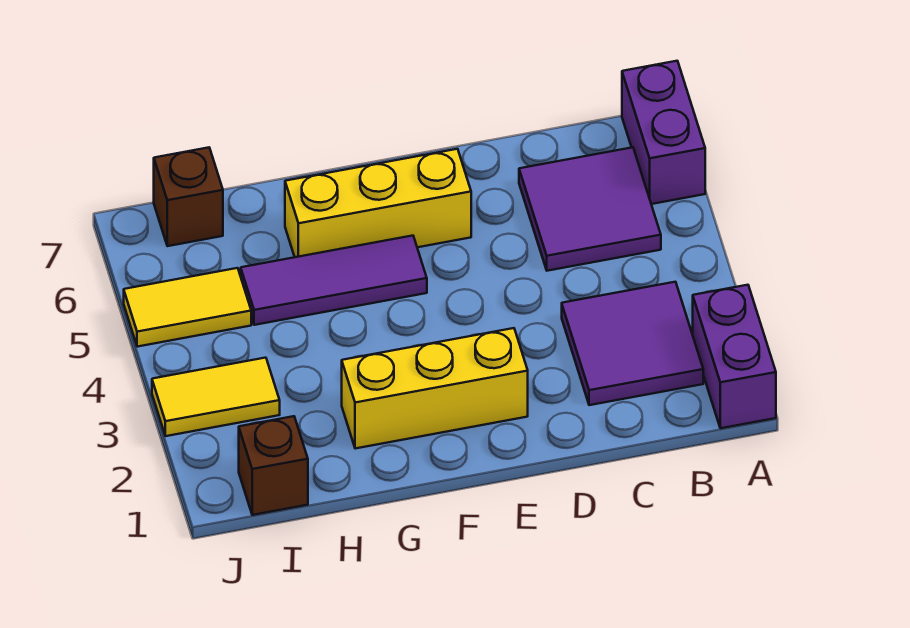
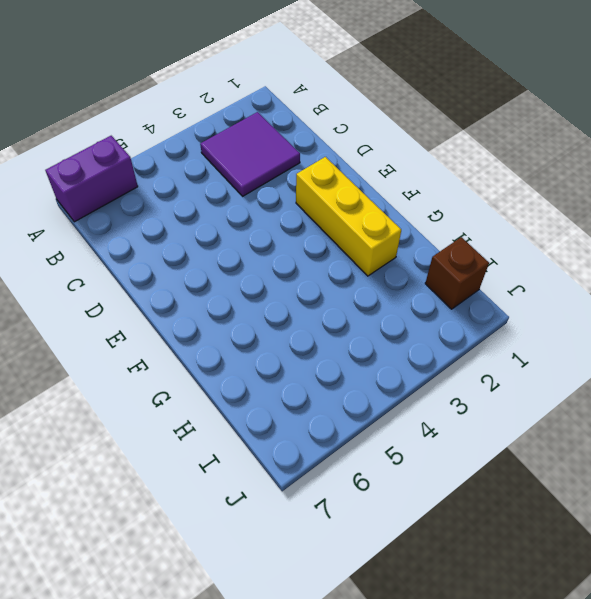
none -> purple 1x2 brick [693,285,776,428]
none -> purple 2x2 tile [519,147,661,271]

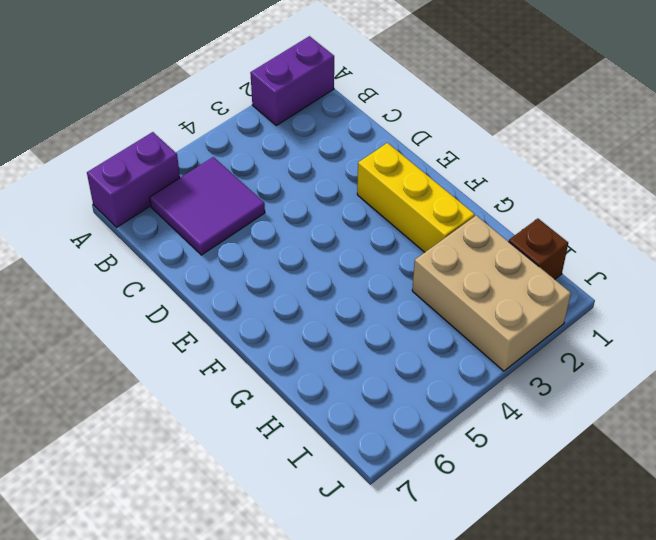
tan 2x3 brick [412,215,571,371] -> yellow 1x2 tile [152,358,280,436]
none -> purple 2x2 tile [562,282,703,405]
none -> yellow 1x3 brick [285,149,471,257]

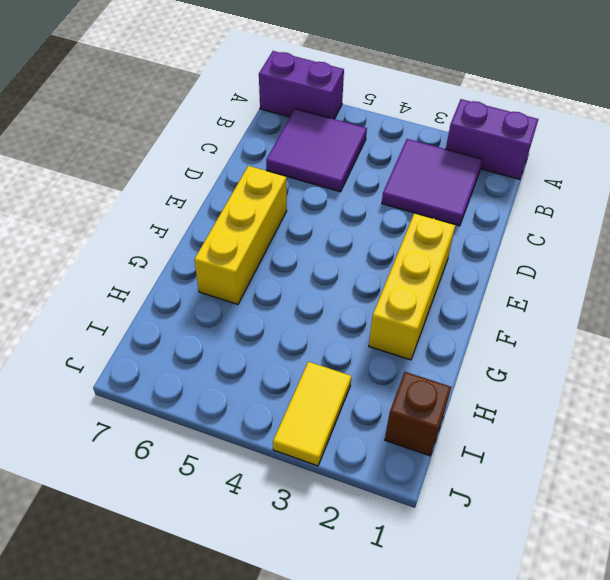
none -> purple 1x3 tile [241,236,427,325]
none -> yellow 1x2 tile [124,268,251,347]

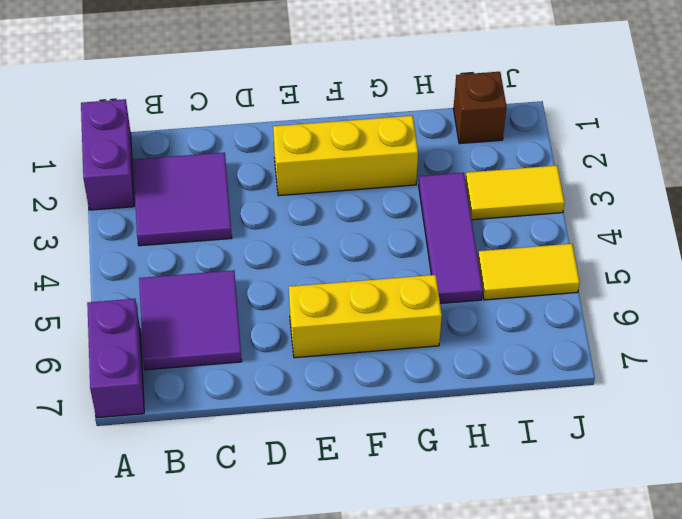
purple 1x3 tile [419,173,483,303] -> purple 1x3 tile turned to [241,236,427,325]
none -> brown 1x1 brick [154,148,223,246]

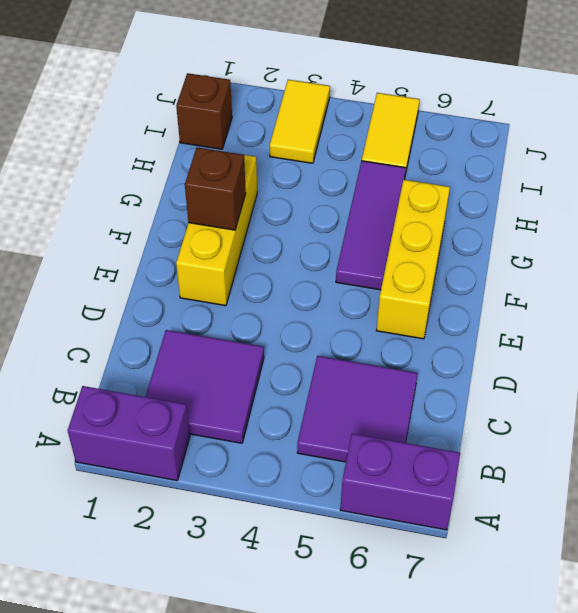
brown 1x1 brick [185,147,246,230] -> brown 1x1 brick moved to [154,148,223,246]

